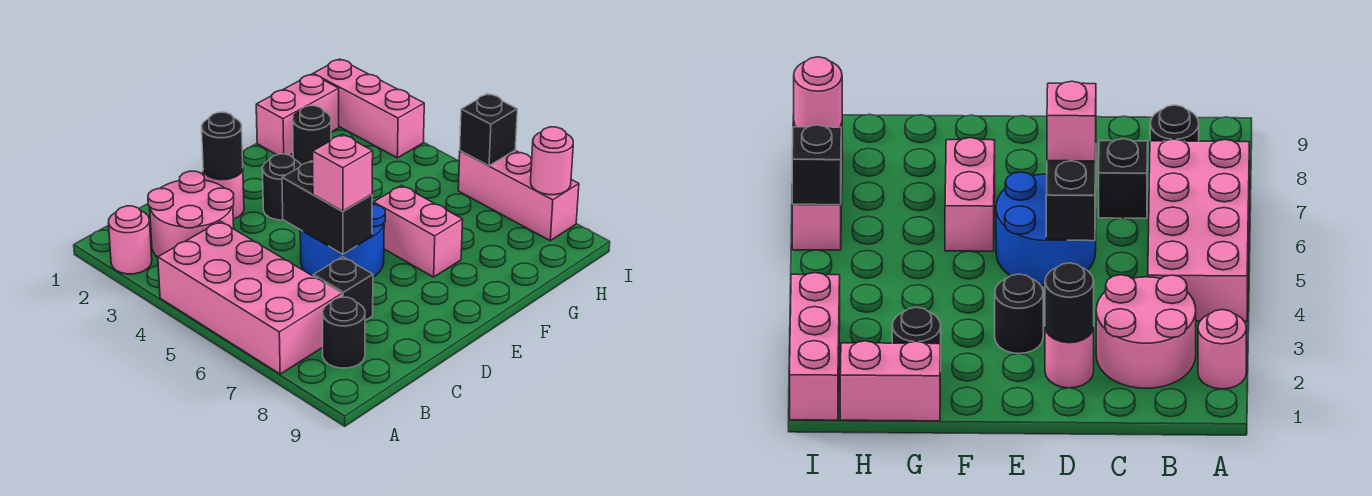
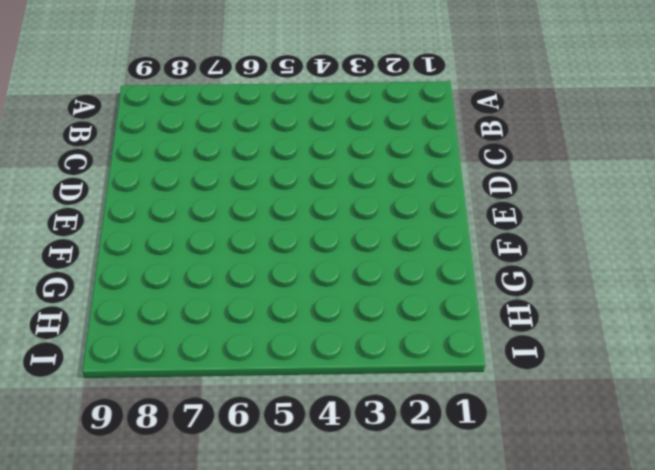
none -> pink 1x1 round brick [108,206,152,274]
none -> pink 2x4 brick [158,221,342,374]
none -> pink 2x2 round brick [148,171,234,257]

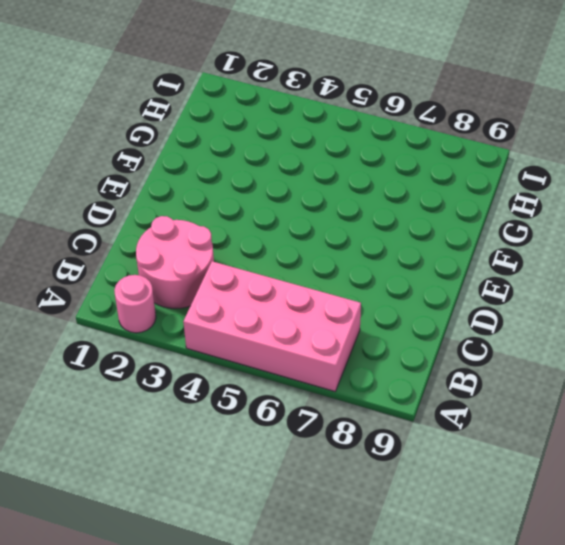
none -> black 1x1 round brick [322,297,365,368]
none -> black 1x1 brick [313,257,373,320]
none -> pink 1x1 round brick [203,170,244,219]

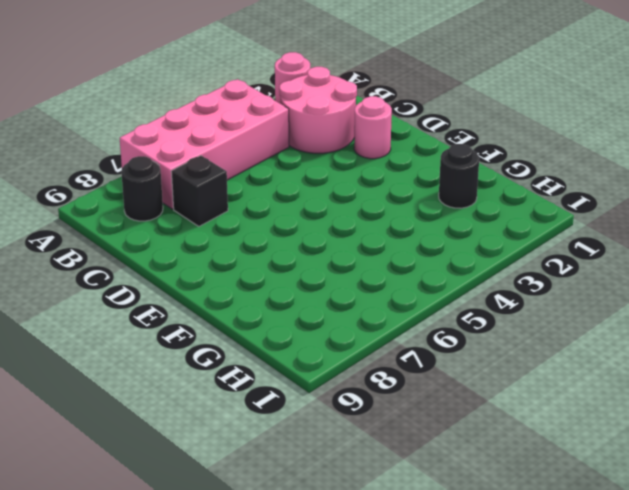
none -> blue 2x2 round brick [300,203,385,277]
none -> black 1x1 round brick [263,154,301,220]
none -> pink 1x2 brick [374,185,463,277]

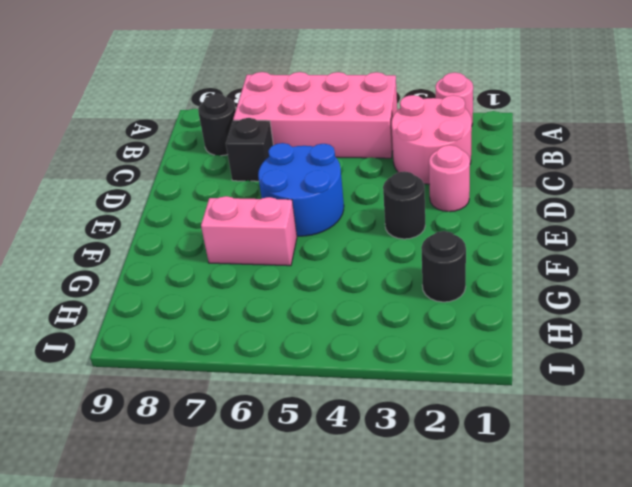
none -> pink 1x2 brick [256,74,339,155]
none -> pink 1x3 brick [313,59,424,158]
none -> pink 1x3 brick [458,150,579,241]

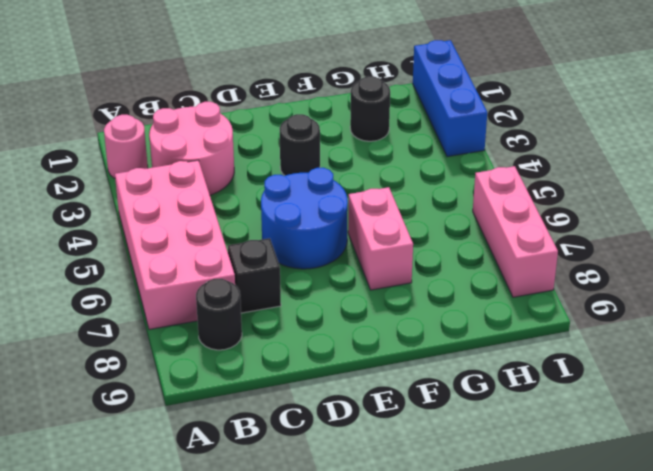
blue 1x3 brick [413,40,487,157] -> pink 1x3 brick [313,59,424,158]
none -> pink 1x1 round brick [203,170,244,219]
none -> pink 1x2 brick [256,74,339,155]
none -> black 1x1 round brick [202,112,243,179]

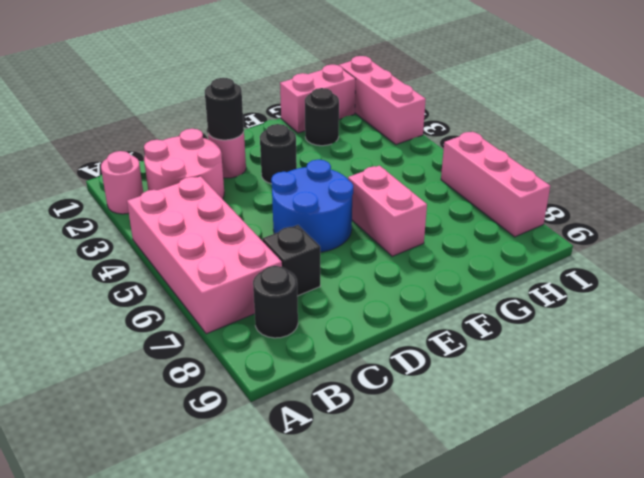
none -> black 1x2 brick [282,161,372,254]
none -> black 1x1 brick [460,94,517,166]
none -> pink 1x1 round brick [531,127,573,195]

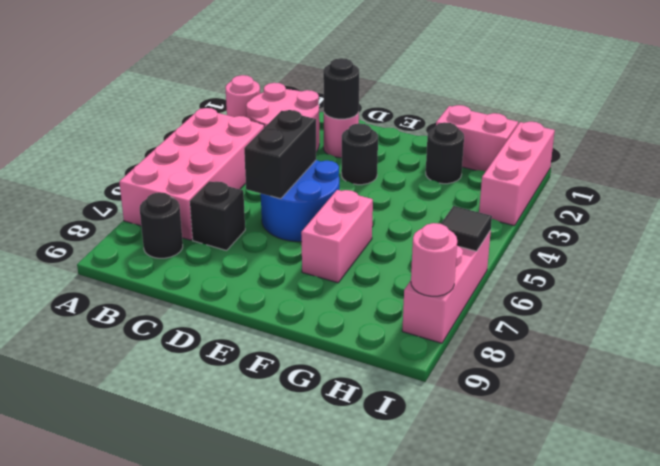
black 1x1 tile [441,206,492,251] -> black 1x1 brick [460,94,517,166]
none -> pink 1x1 brick [313,134,373,211]

